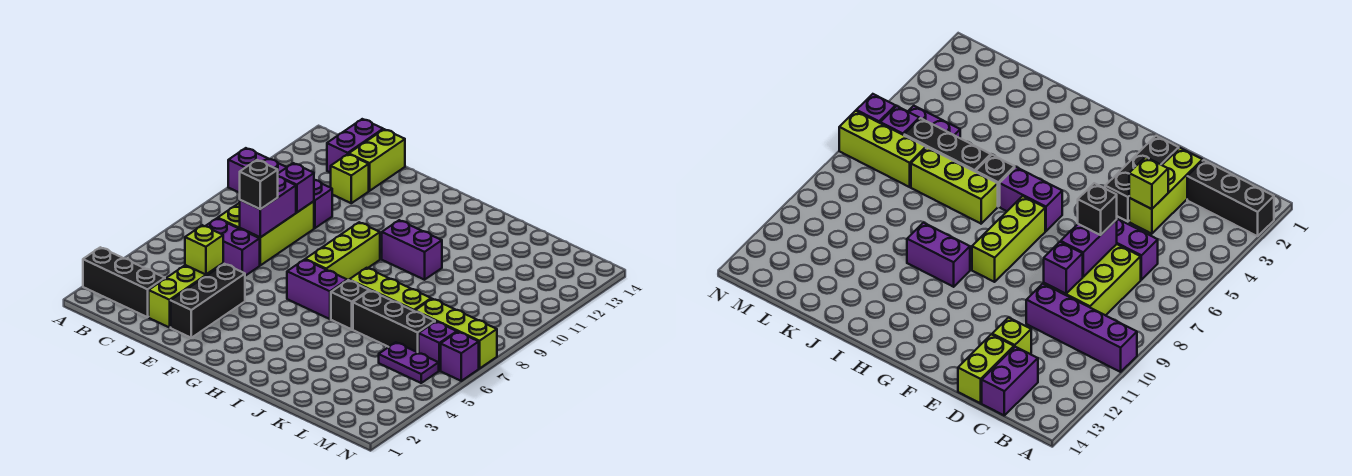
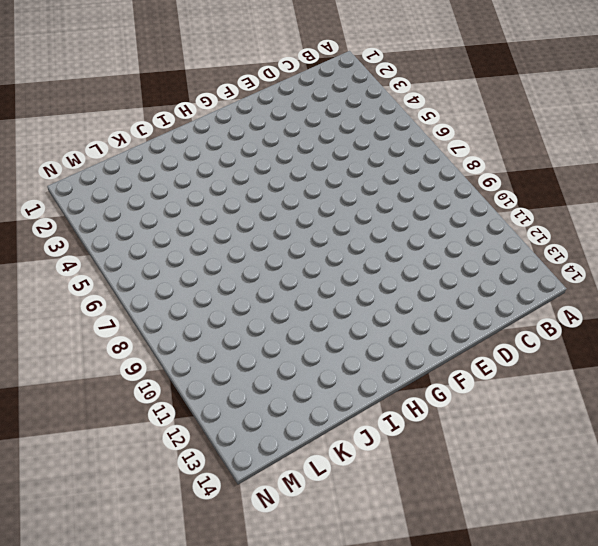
none -> black 1x3 brick [83,247,165,317]
none -> purple 1x4 brick [228,148,332,228]
none -> purple 1x2 brick [206,218,260,276]

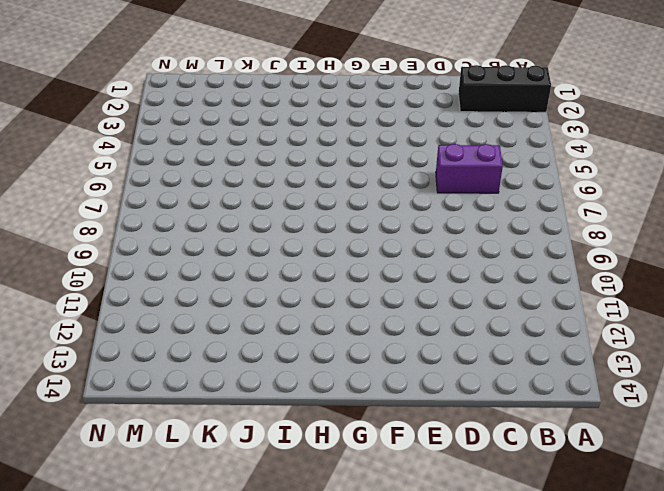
none -> purple 1x4 brick [228,148,332,228]
none -> lime 2x3 brick [218,201,314,265]
none -> purple 1x2 brick [327,119,383,173]

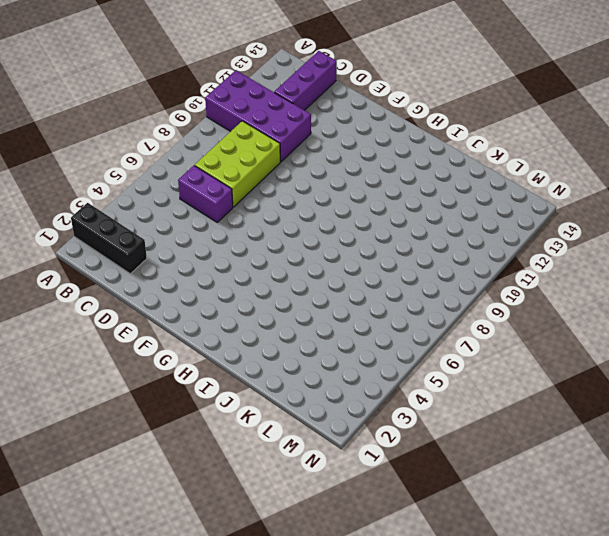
purple 2x4 brick [205,70,311,162] -> purple 1x4 brick [228,148,332,228]
purple 1x3 brick [274,51,337,110] -> purple 1x2 brick [327,119,383,173]
none -> lime 1x3 brick [149,263,223,328]
none -> lime 1x1 brick [331,154,369,203]
none -> lime 1x2 brick [349,129,405,191]

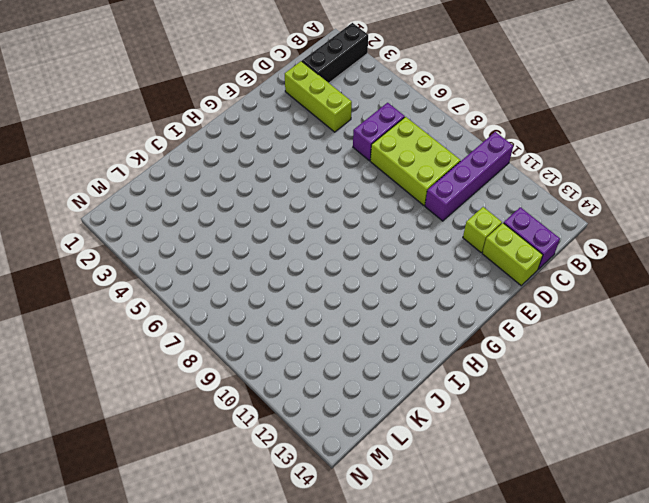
none -> black 1x3 brick [171,264,245,338]
none -> purple 1x2 brick [287,260,347,319]
none -> lime 1x3 brick [305,222,380,281]

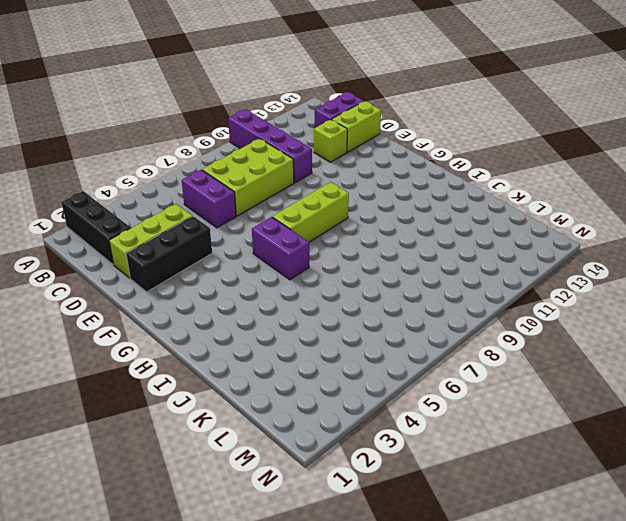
none -> purple 1x2 brick [382,220,442,280]
none -> black 1x1 brick [331,280,369,329]
none -> lime 1x3 brick [349,268,431,311]

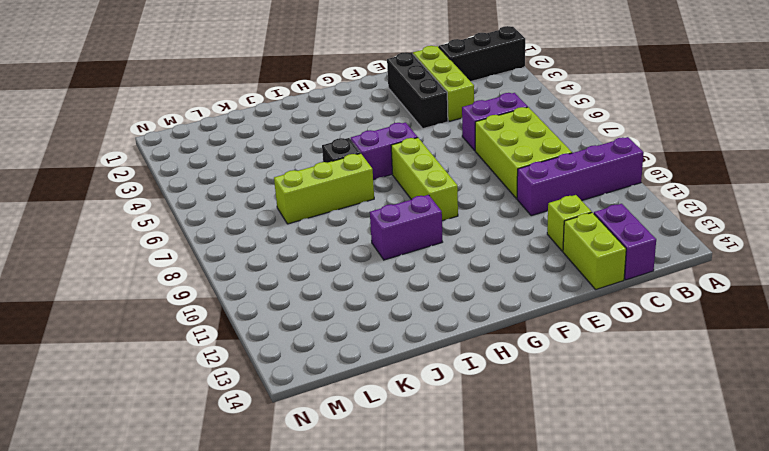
none -> black 1x3 brick [353,291,435,353]
none -> purple 1x2 plate [379,342,439,383]
none -> lime 1x3 brick [415,299,497,369]

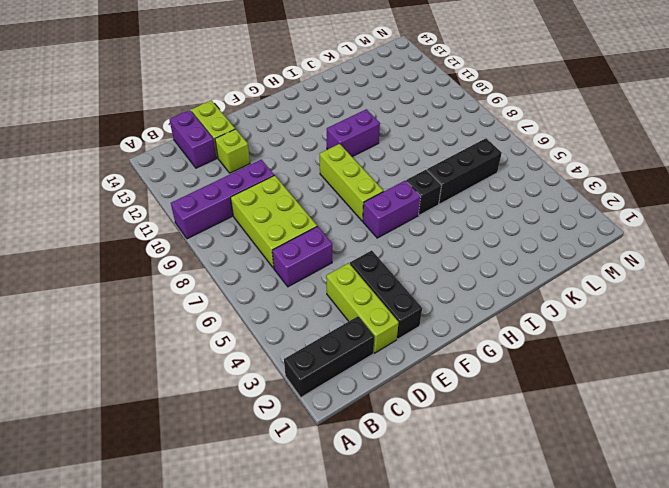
none -> lime 1x3 brick [349,268,431,311]
none -> purple 1x2 plate [379,342,439,383]
none -> lime 1x3 brick [415,299,497,369]

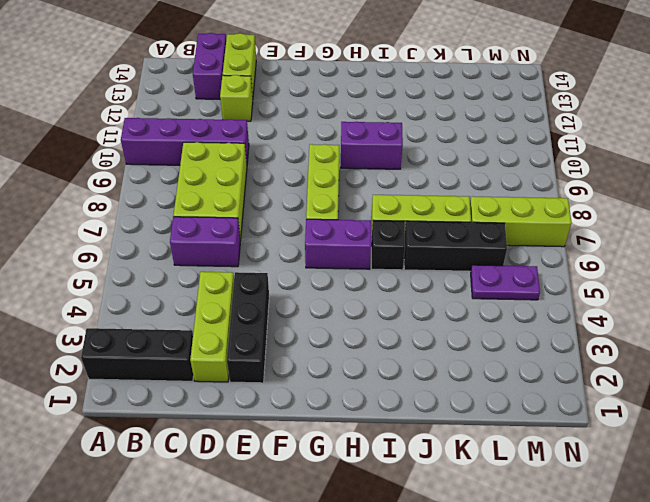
none -> purple 1x1 brick [419,322,457,371]
none -> purple 1x1 brick [441,332,479,381]
none -> lime 1x1 brick [185,225,223,275]

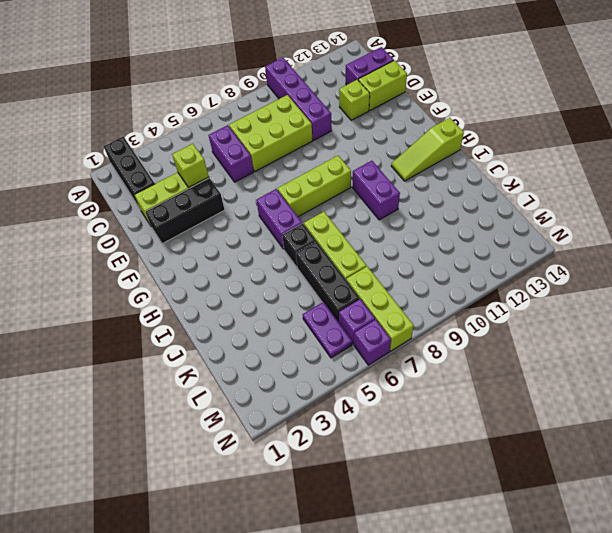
lime 1x3 slope [391,118,464,181] -> none
none -> purple 1x2 brick [240,177,296,237]
none -> purple 1x1 brick [278,163,314,212]
none -> black 1x1 brick [240,160,278,209]

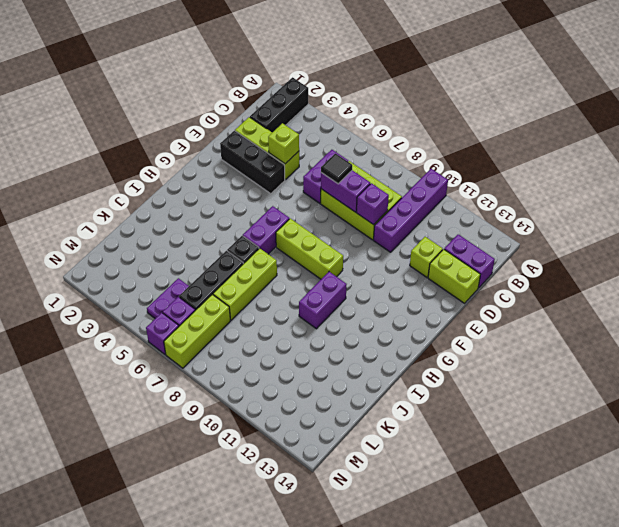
black 1x1 tile [321,153,352,184] -> black 1x1 brick [240,160,278,209]

